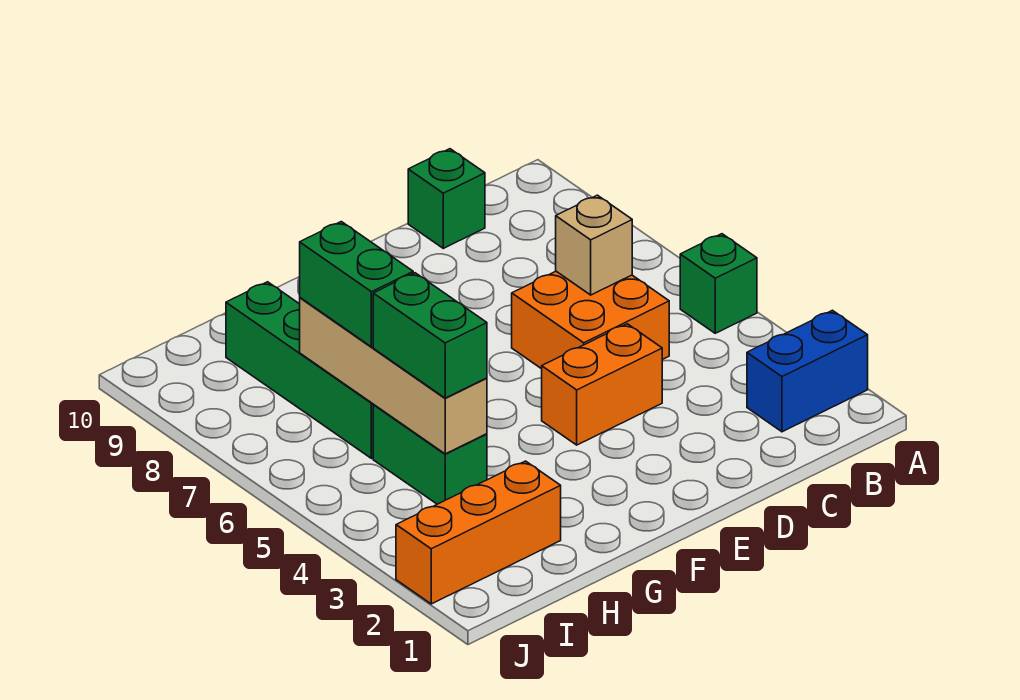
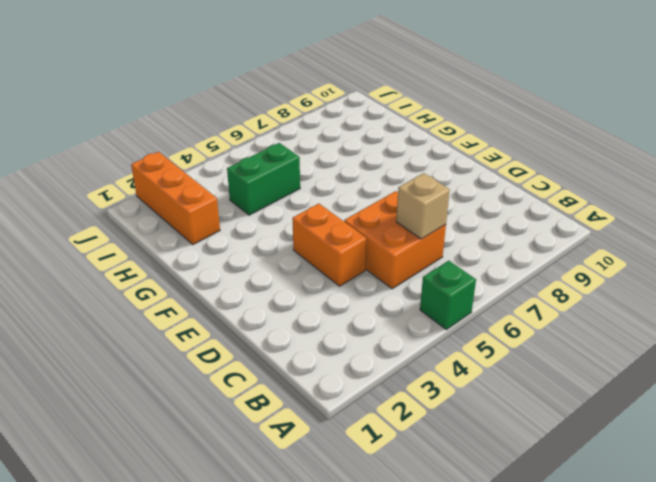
none -> blue 1x2 brick [747,310,868,432]
none -> green 1x1 brick [408,149,485,248]
none -> green 1x4 brick [226,282,374,459]

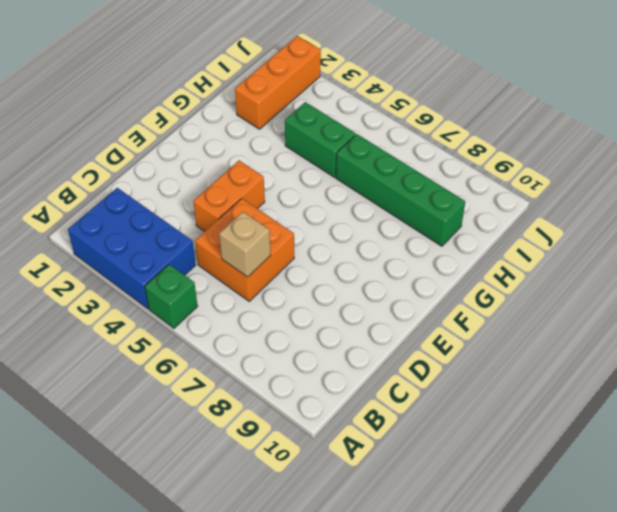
blue 2x3 brick [68,188,196,309] -> blue 1x2 brick [747,310,868,432]
none -> green 1x1 brick [408,149,485,248]
none -> tan 1x4 brick [300,298,487,454]
none -> green 1x2 brick [373,273,487,398]

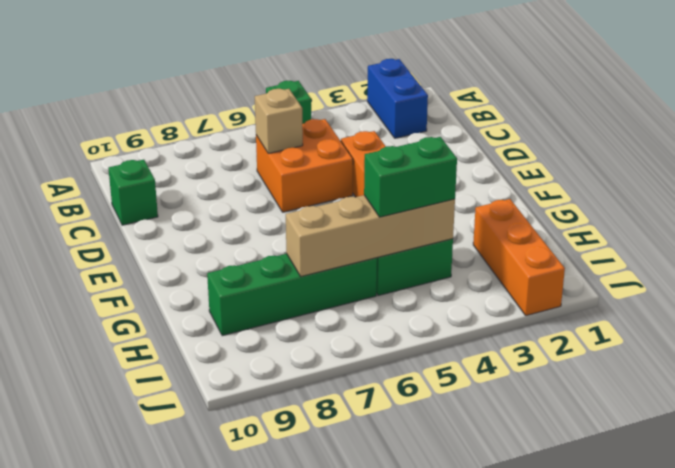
none -> green 1x2 brick [300,222,413,347]

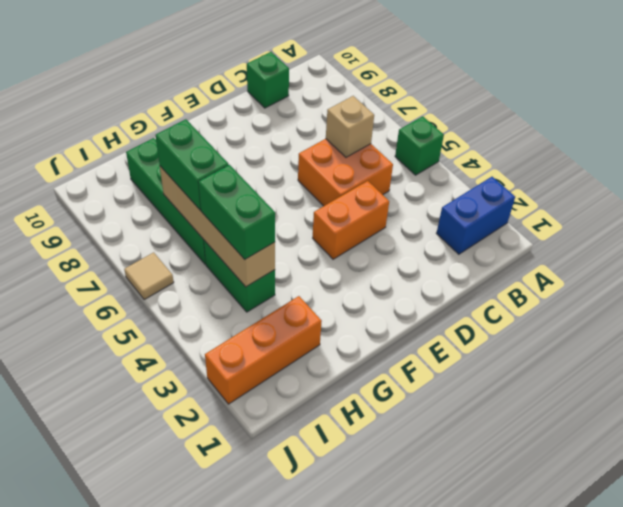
tan 1x1 tile [124,252,174,300] -> none

